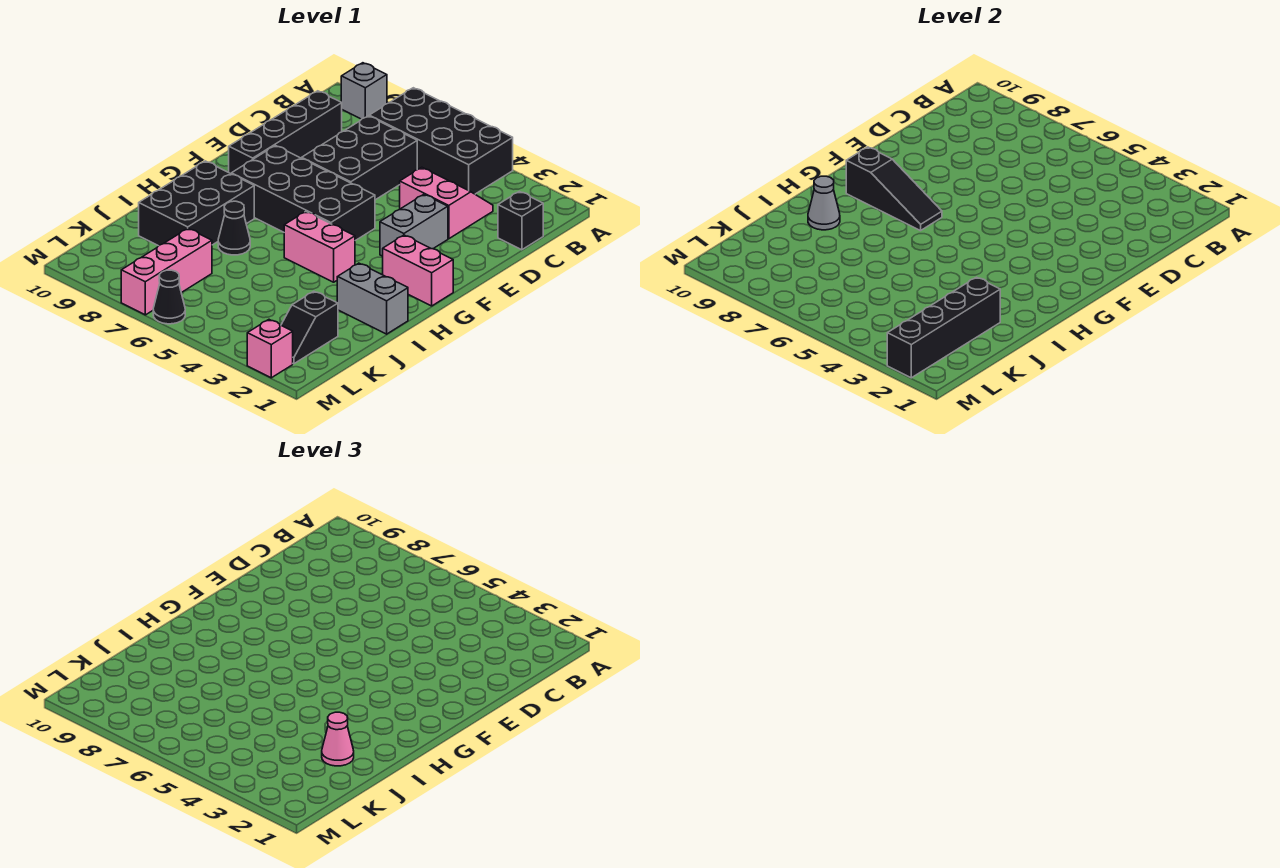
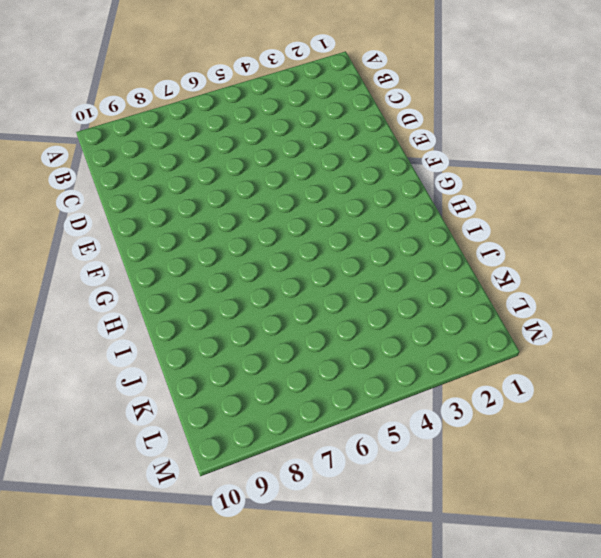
none -> black 2x4 brick [369,88,513,194]
none -> grey 1x1 brick [341,63,387,119]
none -> black 1x1 brick [498,191,543,250]

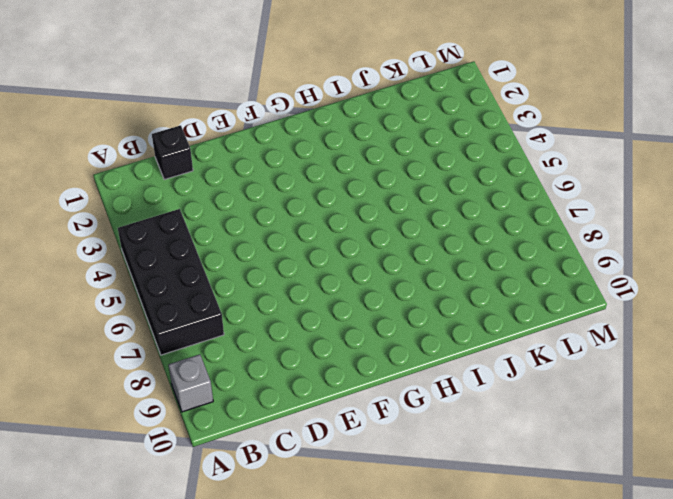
none -> pink 2x2 slope [400,167,493,239]
none -> black 2x3 brick [302,116,417,200]
none -> black 1x4 brick [229,91,342,174]

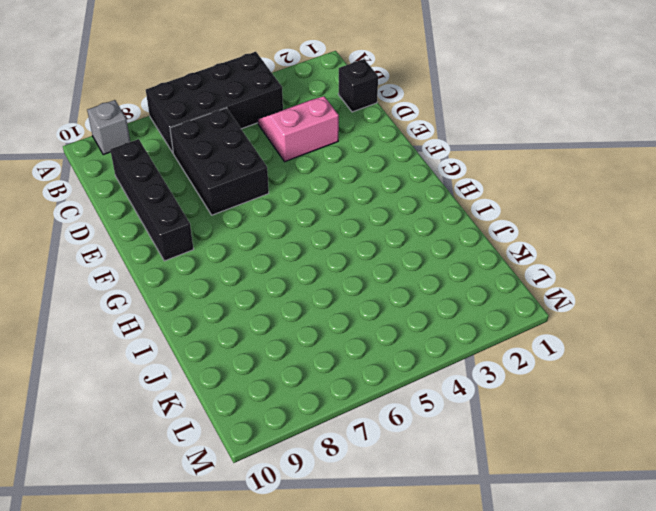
none -> grey 1x2 brick [380,194,448,256]
none -> black 2x4 brick [231,146,375,241]
none -> pink 1x2 brick [383,235,453,306]

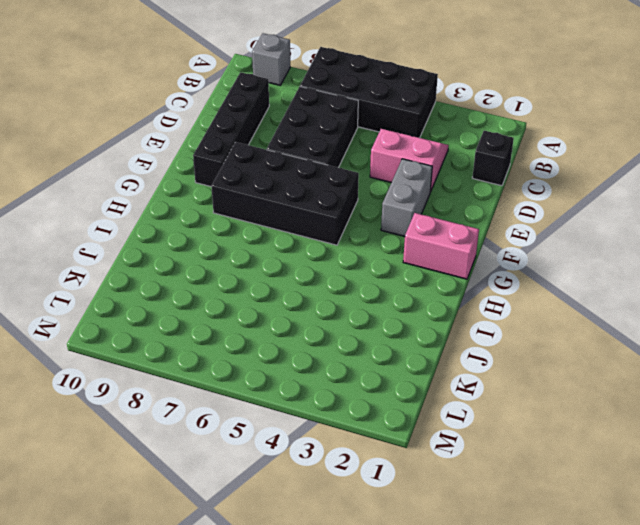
none -> pink 1x2 brick [284,212,355,282]
none -> black 2x3 brick [139,161,254,246]
none -> grey 1x2 brick [337,263,408,334]

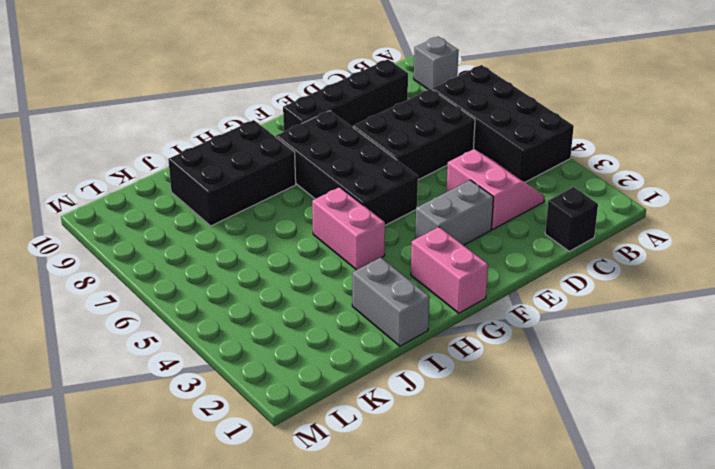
none -> black 1x1 cone [218,201,250,255]
none -> black 1x2 slope [281,291,338,364]
none -> pink 1x3 brick [121,229,212,315]

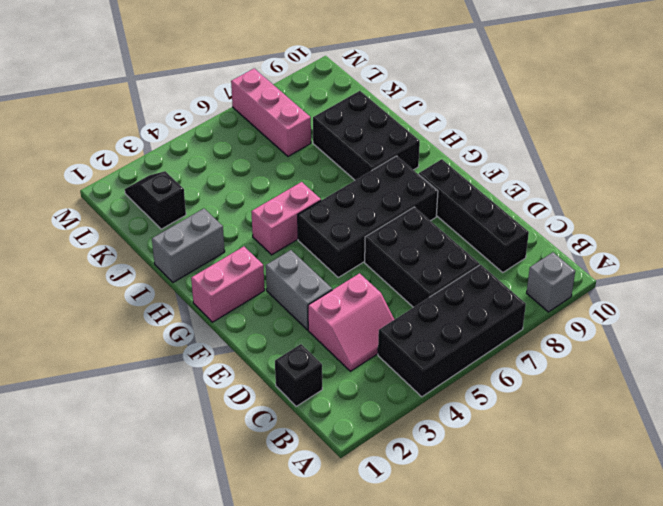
none -> black 1x1 cone [218,201,250,255]
none -> pink 1x1 brick [247,320,293,378]
none -> black 1x1 cone [153,270,185,324]

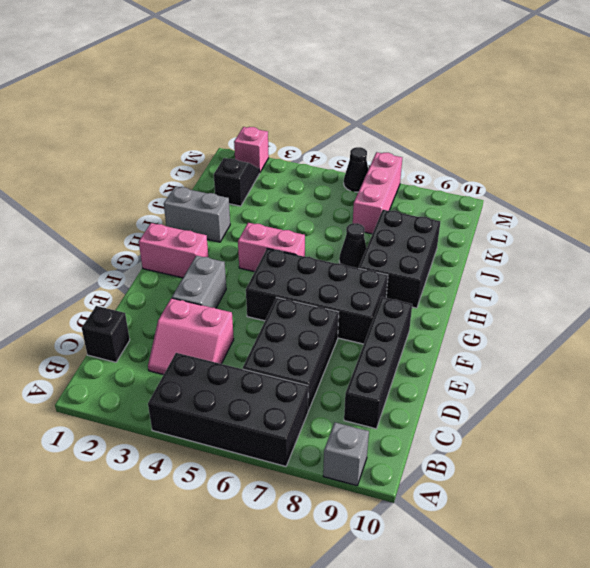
none -> black 1x3 slope [846,147,942,231]
none -> grey 1x1 cone [808,176,840,230]
none -> black 1x4 brick [887,277,1000,378]

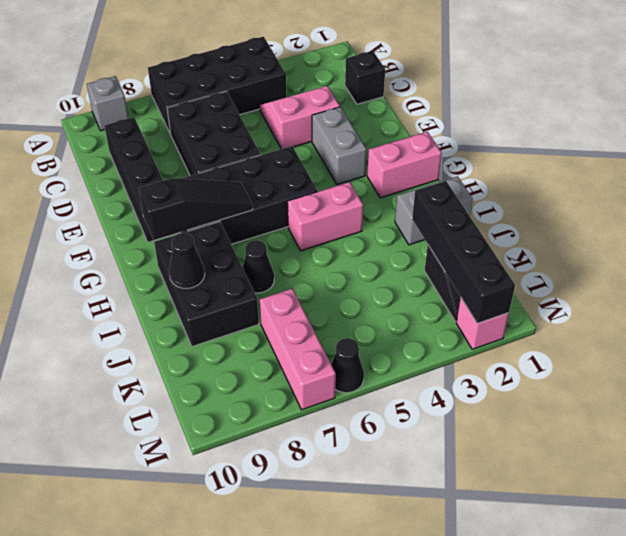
black 1x1 cone [169,233,205,288] -> grey 1x1 cone [808,176,840,230]
none -> pink 1x1 cone [322,712,354,766]

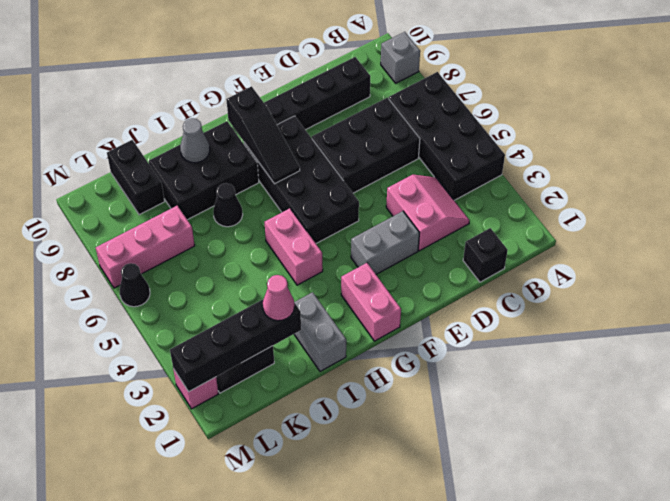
black 1x2 brick [107,140,165,215] -> none

